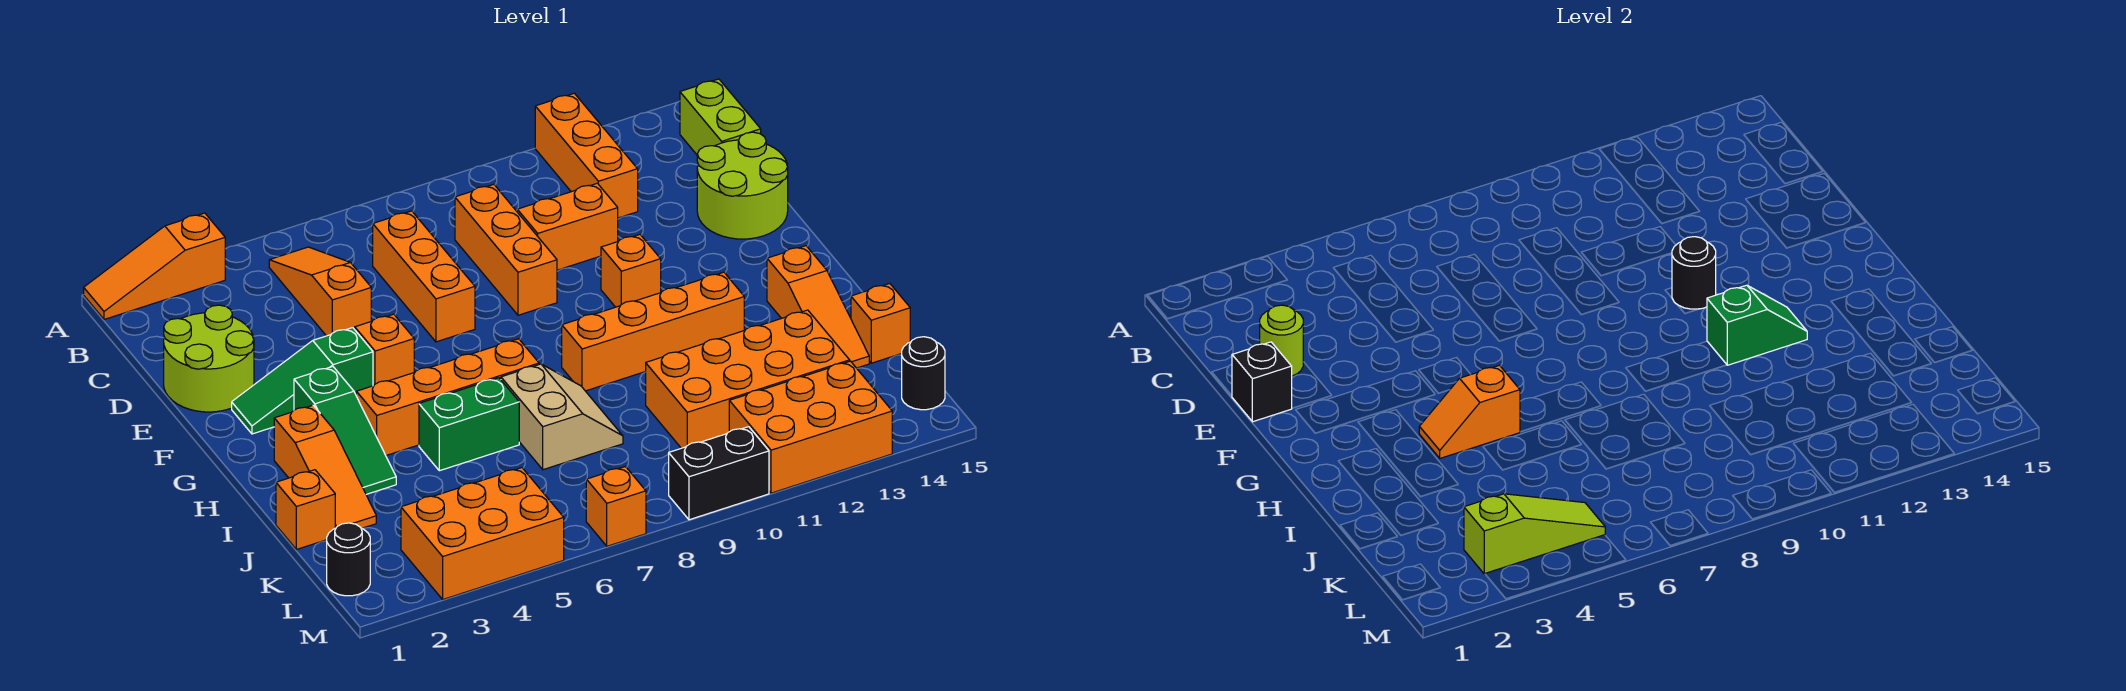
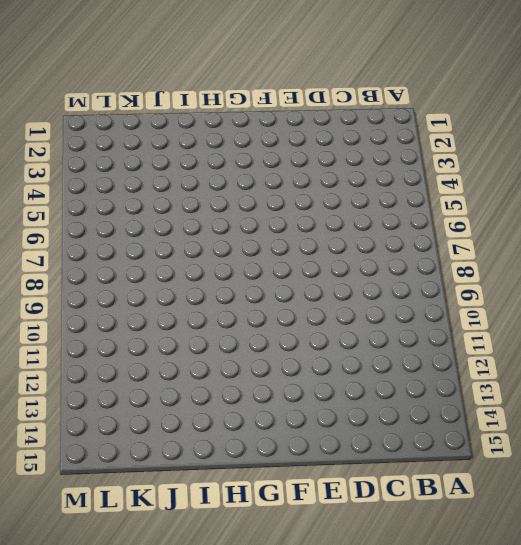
none -> orange 1x3 slope [84,213,225,319]
none -> orange 1x3 brick [535,93,638,218]
none -> orange 1x3 slope [269,247,371,336]
none -> lime 1x2 brick [680,79,761,154]

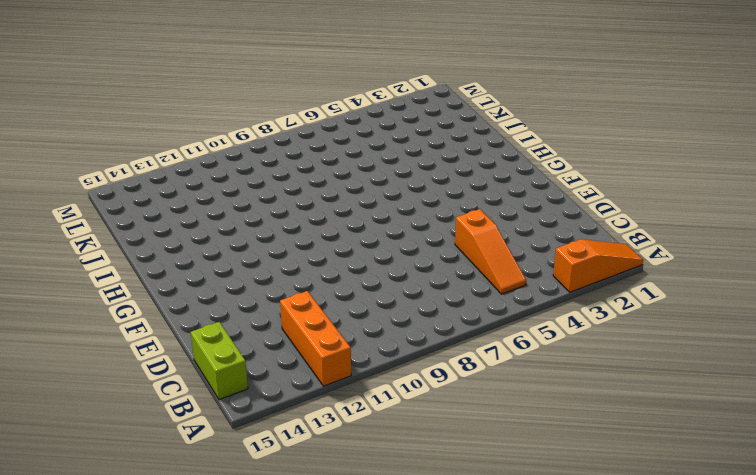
none -> orange 1x3 brick [373,211,475,342]
none -> orange 1x3 brick [455,184,557,315]
none -> lime 2x2 round brick [164,305,254,412]
none -> orange 1x2 brick [517,183,618,270]

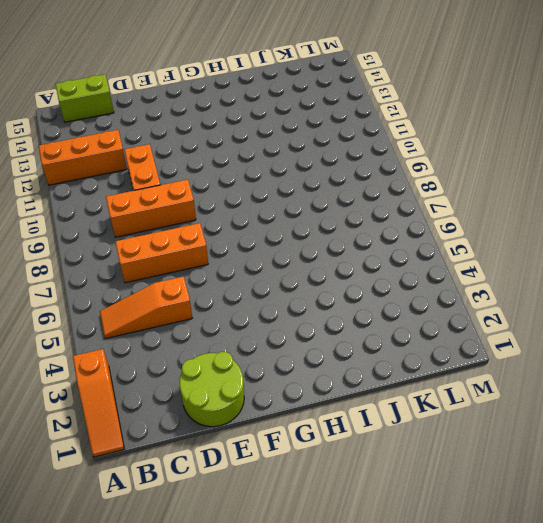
none -> lime 2x2 round brick [697,132,788,239]
none -> green 1x3 slope [232,328,373,434]
none -> orange 1x1 brick [355,314,414,386]
none -> orange 1x1 brick [601,235,661,307]

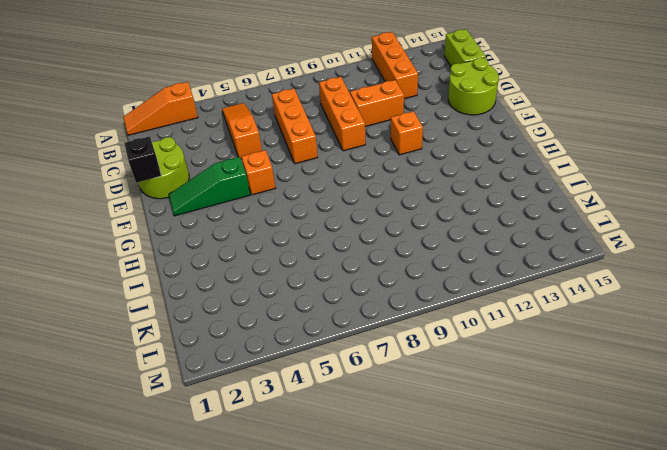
none -> green 1x3 slope [294,367,396,494]
none -> orange 1x3 slope [274,405,376,528]
none -> orange 1x4 brick [356,339,539,455]
none -> orange 1x4 brick [562,272,744,391]

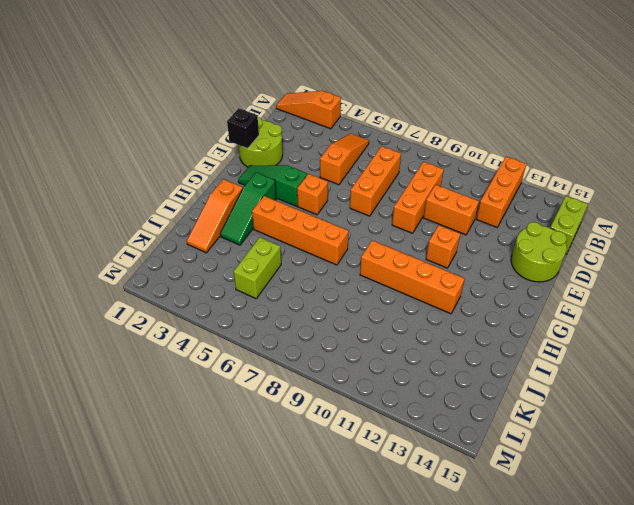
lime 1x2 brick [234,237,281,299] -> none
none -> orange 1x3 slope [767,246,869,368]
none -> green 1x2 brick [419,378,519,471]
none -> tan 2x2 slope [501,364,623,470]
none -> orange 1x1 brick [276,470,335,549]

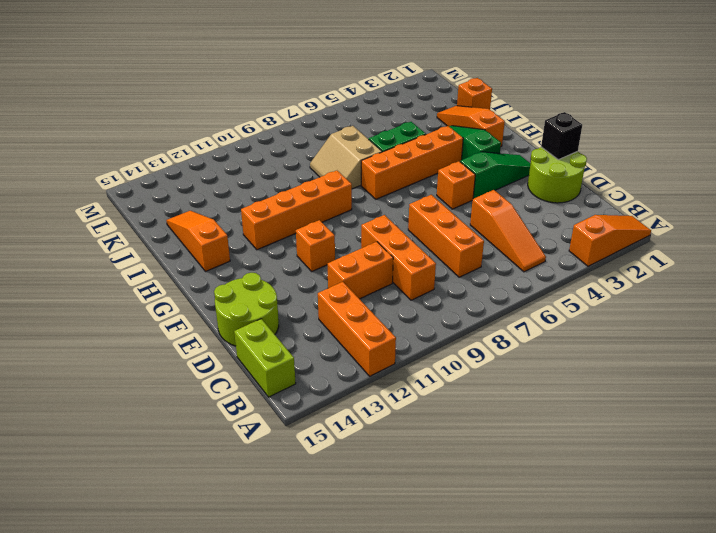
none -> orange 2x4 brick [646,310,850,448]
none -> orange 1x1 brick [851,284,910,363]
none -> black 1x1 round brick [327,523,370,596]
none -> orange 2x3 brick [401,468,564,599]

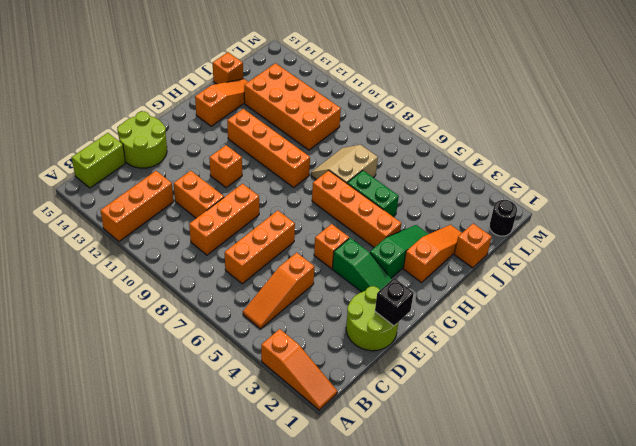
none -> orange 2x3 brick [401,468,564,599]
none -> orange 2x3 brick [729,361,892,493]
none -> black 1x1 round brick [902,337,945,410]
none -> orange 1x1 brick [586,467,646,546]

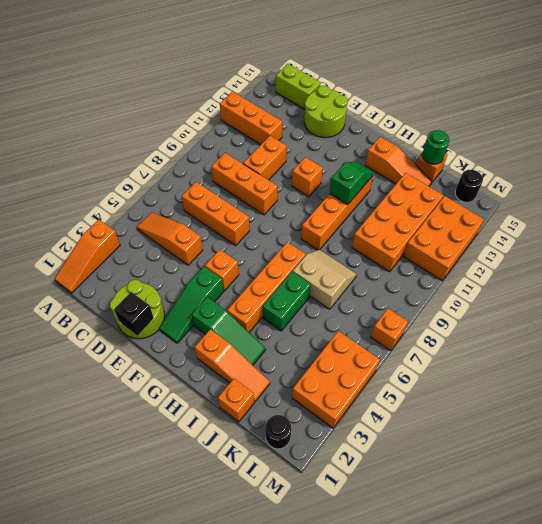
green 1x1 round brick [422,130,449,164] -> none
none -> black 1x2 brick [669,427,769,520]
none -> lime 1x1 round brick [1260,305,1303,376]
none -> black 1x1 round brick [1672,237,1716,309]
none -> orange 1x2 slope [1419,365,1520,458]

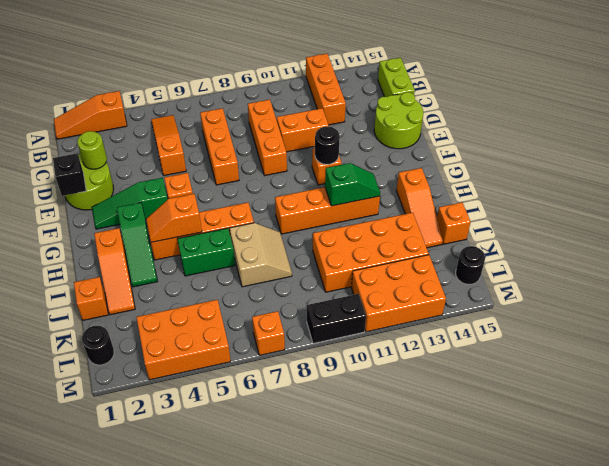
none -> lime 1x3 slope [1464,494,1605,574]

